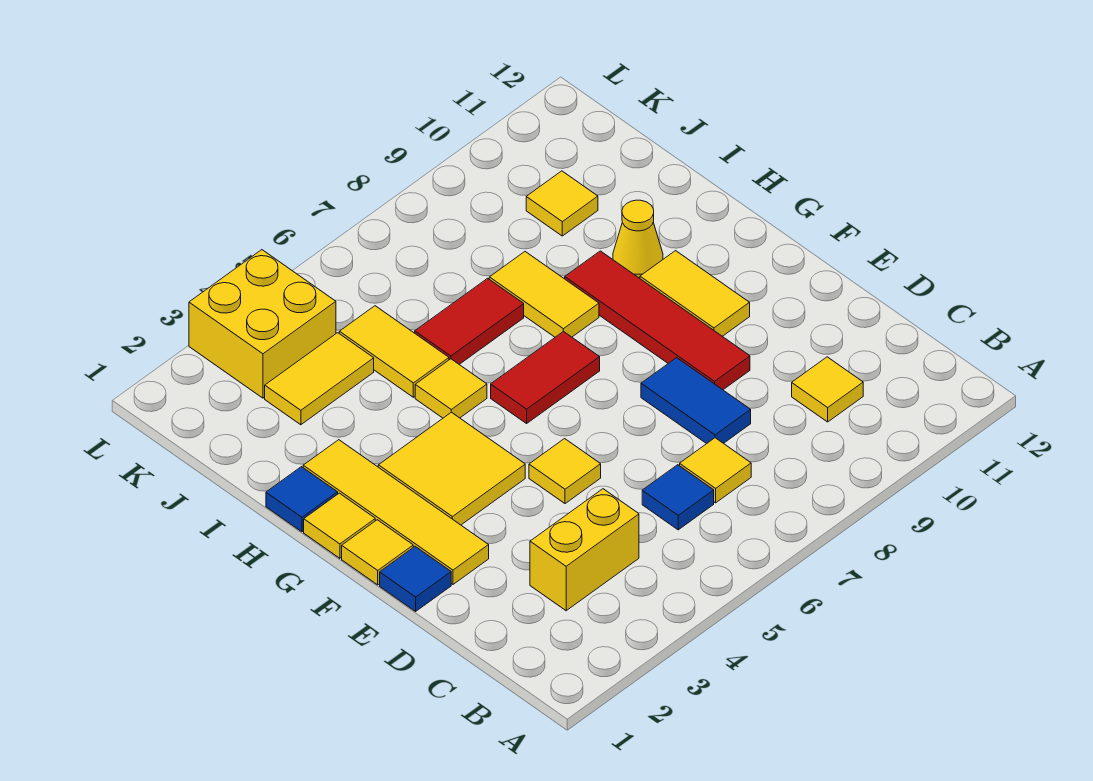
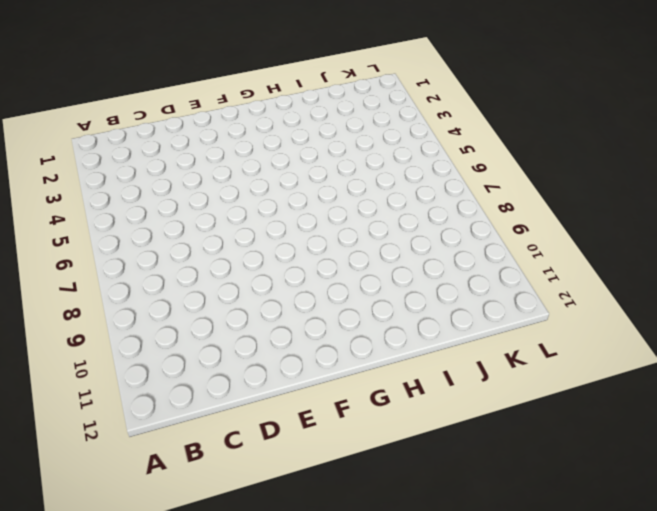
none -> yellow 1x2 brick [530,489,639,611]
none -> blue 1x1 tile [642,465,714,530]
none -> yellow 1x1 tile [680,438,751,503]

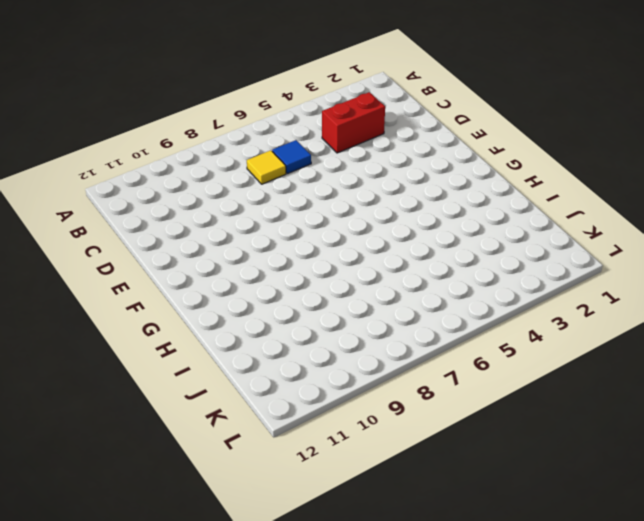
red 1x2 brick [322,92,385,153] -> yellow 1x2 brick [530,489,639,611]
none -> yellow 1x1 tile [792,357,863,422]
none -> blue 1x2 tile [641,358,751,444]
none -> blue 1x1 tile [380,546,451,611]

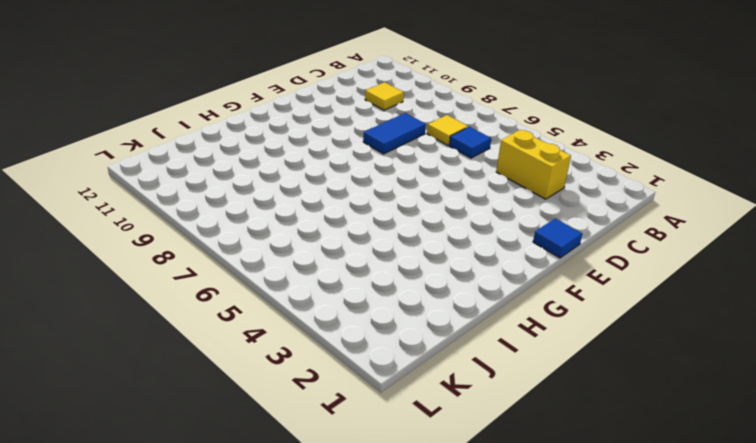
none -> yellow 1x4 tile [303,440,489,584]
none -> yellow 1x1 tile [529,439,601,504]
none -> red 1x4 tile [565,251,750,390]

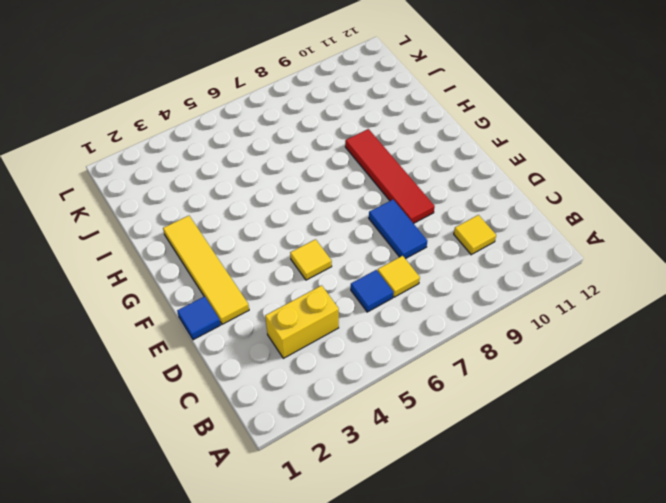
none -> yellow 1x1 tile [342,520,413,585]
none -> yellow 2x2 tile [378,412,525,525]
none -> yellow 1x2 tile [640,251,750,336]

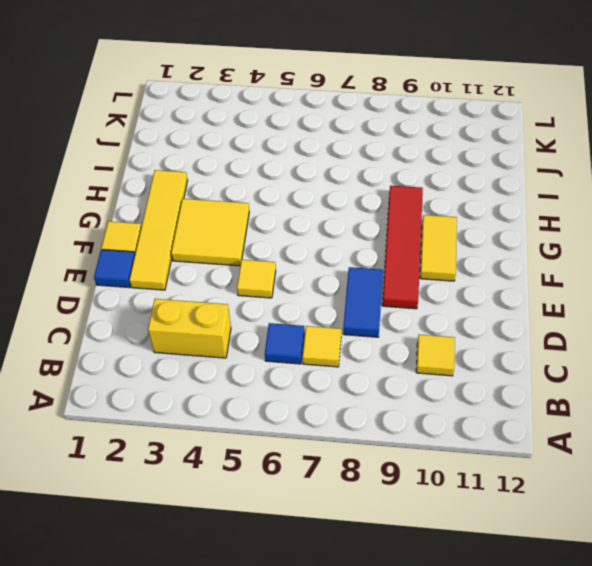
none -> yellow 1x1 tile [304,493,375,558]
none -> red 1x2 tile [491,331,600,423]
none -> blue 1x1 tile [266,467,338,532]

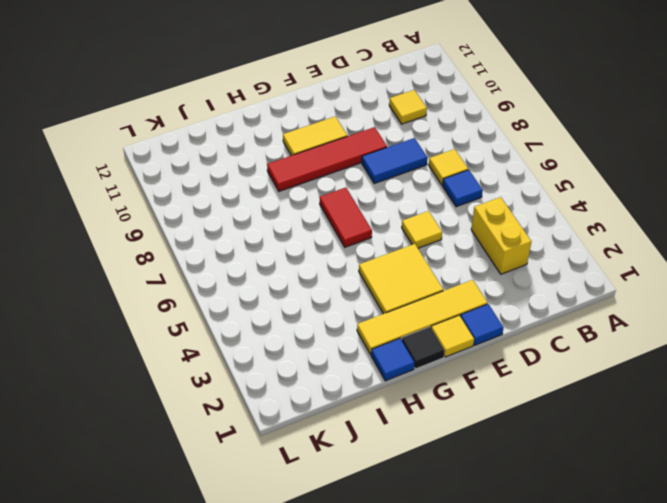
black 1x1 tile [402,327,445,369] -> yellow 1x1 tile [304,493,375,558]
none -> yellow 1x1 tile [415,359,487,418]
none -> yellow 1x2 tile [489,252,599,337]
none -> yellow 1x1 cone [613,200,663,278]

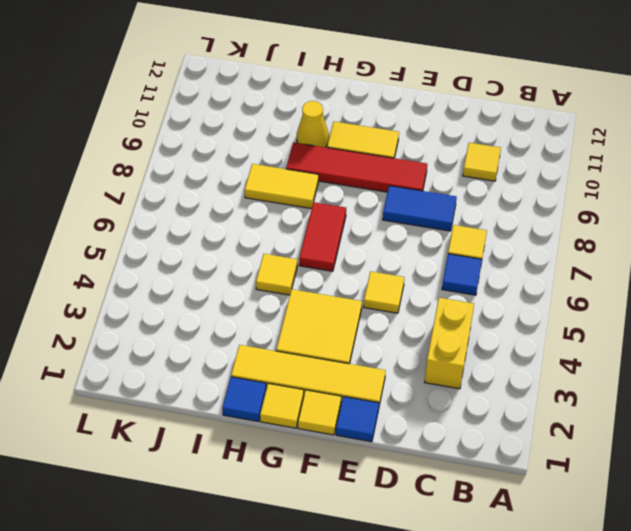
none -> yellow 1x2 tile [339,306,449,397]
none -> red 1x2 tile [415,278,524,364]
none -> yellow 1x2 tile [265,333,374,425]

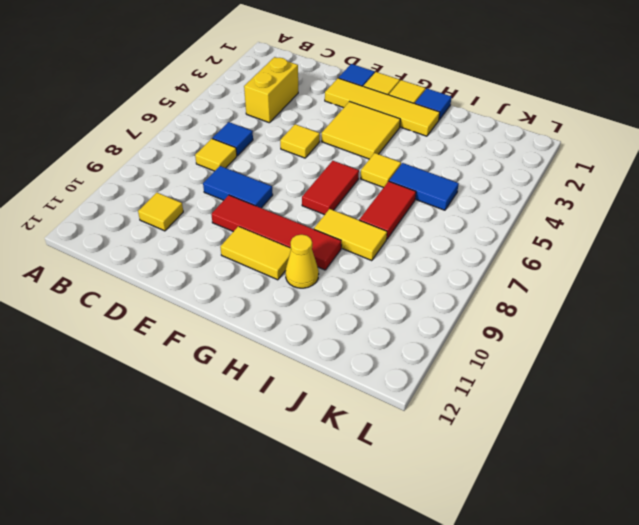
blue 1x2 tile [389,163,459,210] -> yellow 1x2 tile [339,306,449,397]
none -> yellow 1x2 tile [265,333,374,425]
none -> yellow 1x1 tile [526,171,598,236]
none -> yellow 2x2 brick [189,250,336,398]

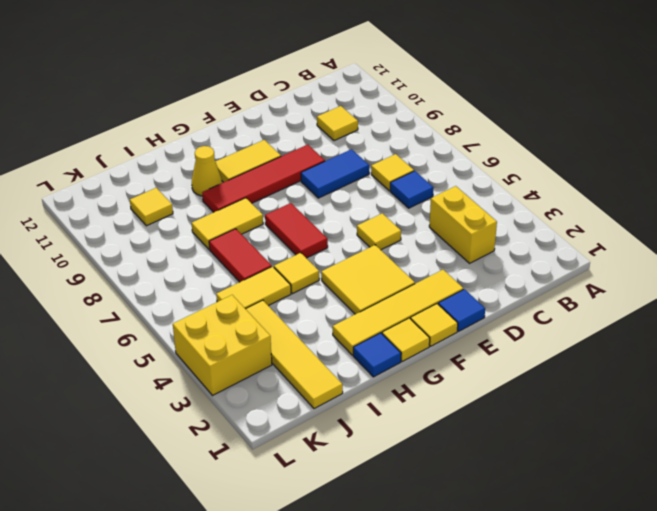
yellow 1x4 tile [246,300,343,409] -> yellow 1x2 tile [265,333,374,425]

